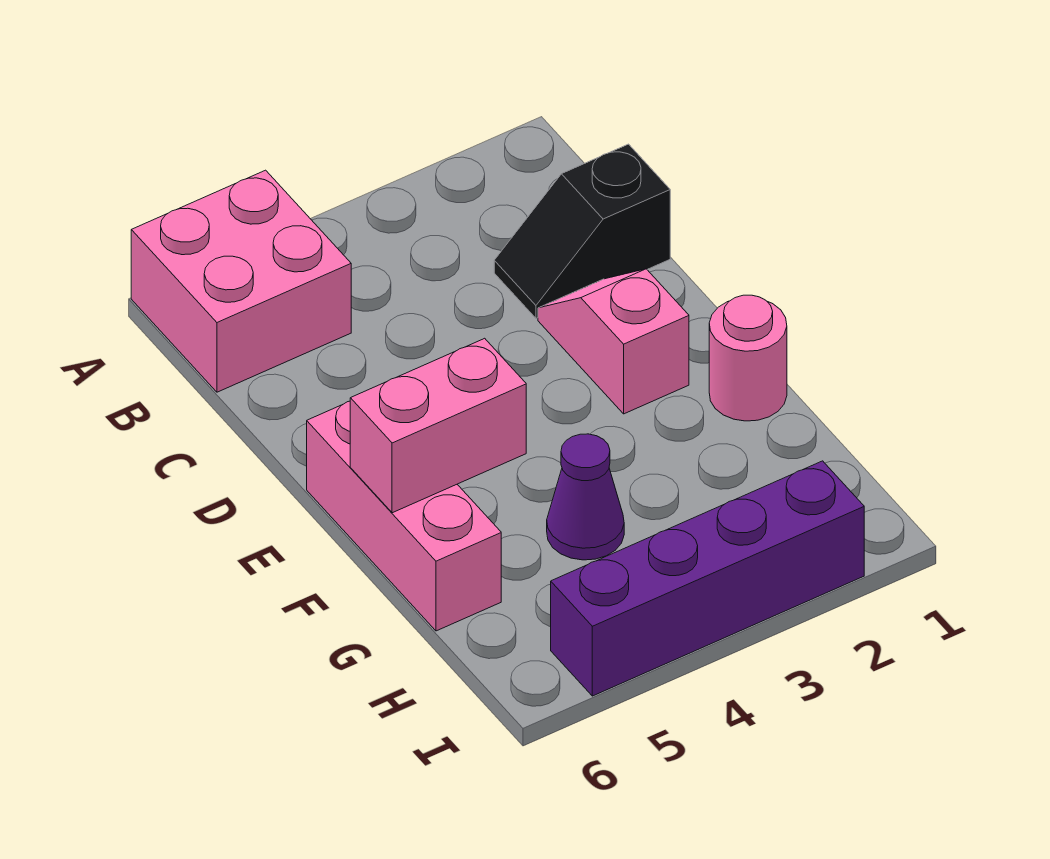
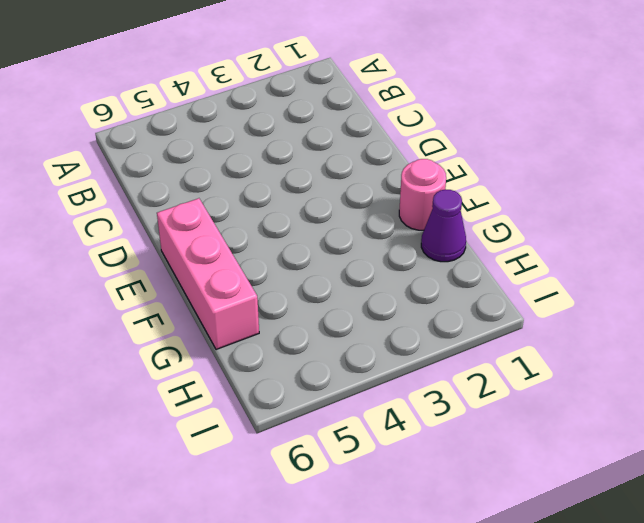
purple 1x1 cone [421,189,466,262] -> purple 1x1 cone moved to [547,434,624,560]
none -> pink 2x2 brick [131,170,351,392]
none -> black 1x2 slope [494,144,670,318]

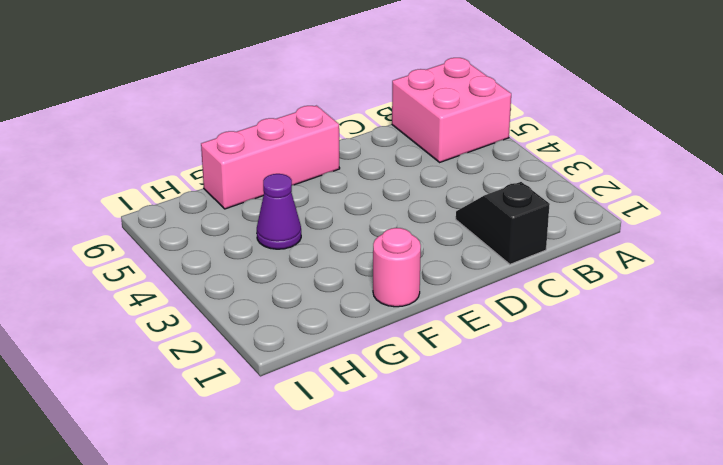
none -> pink 1x2 slope [538,269,689,414]
none -> purple 1x4 brick [551,461,864,696]

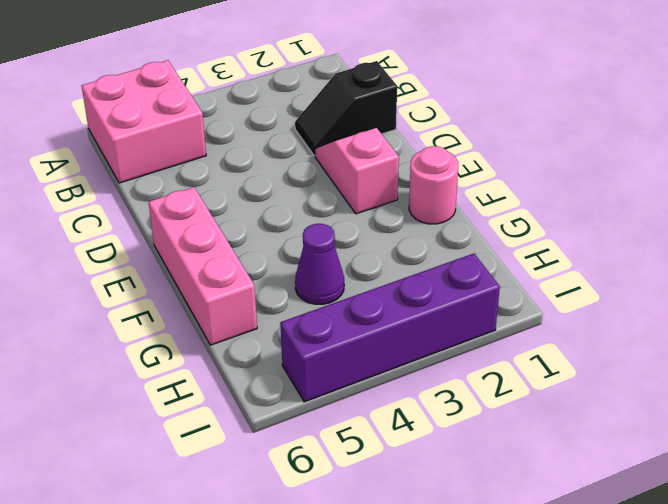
none -> pink 1x2 brick [350,338,526,513]

